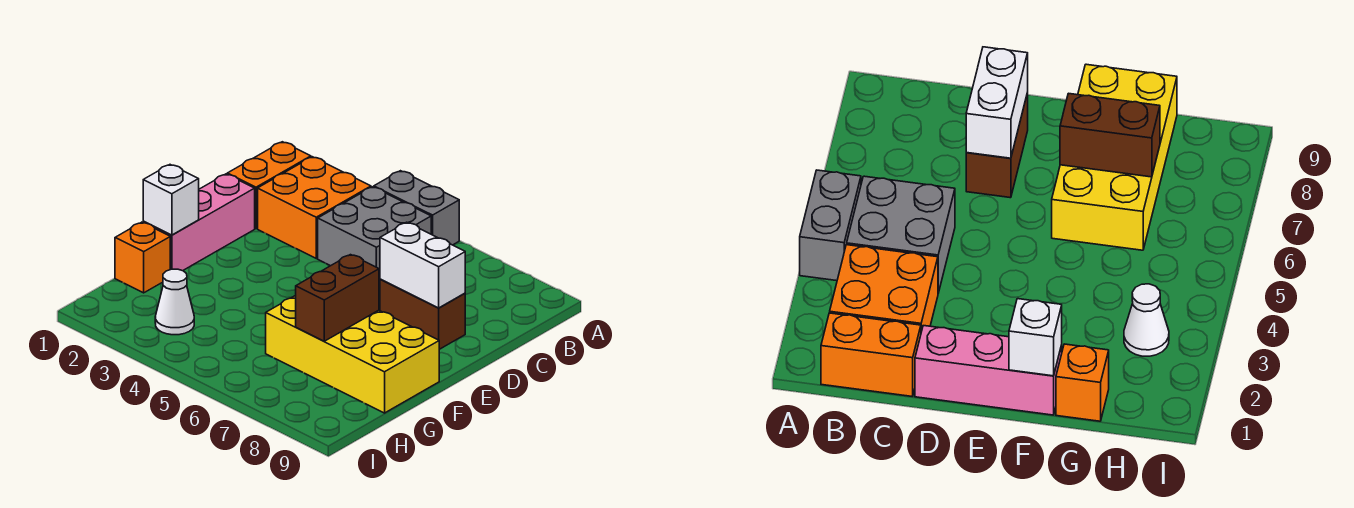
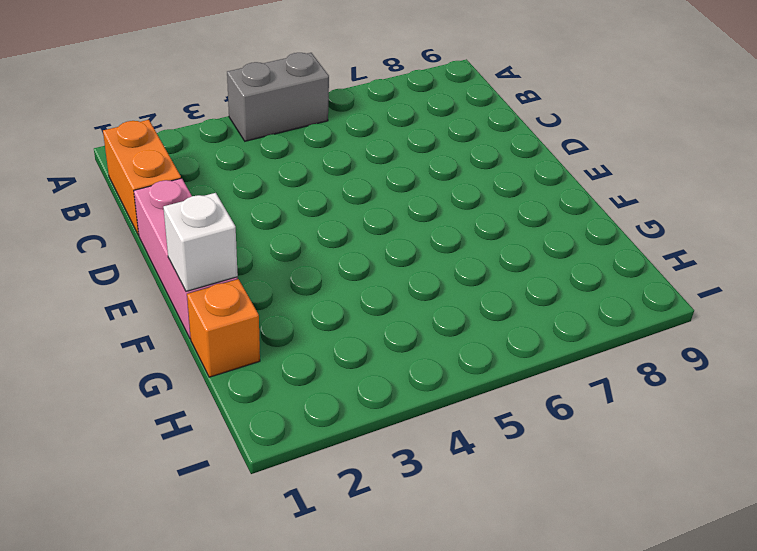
none -> orange 2x2 brick [258,157,371,258]
none -> grey 2x2 brick [318,187,431,287]
none -> brown 1x2 brick [380,279,465,349]

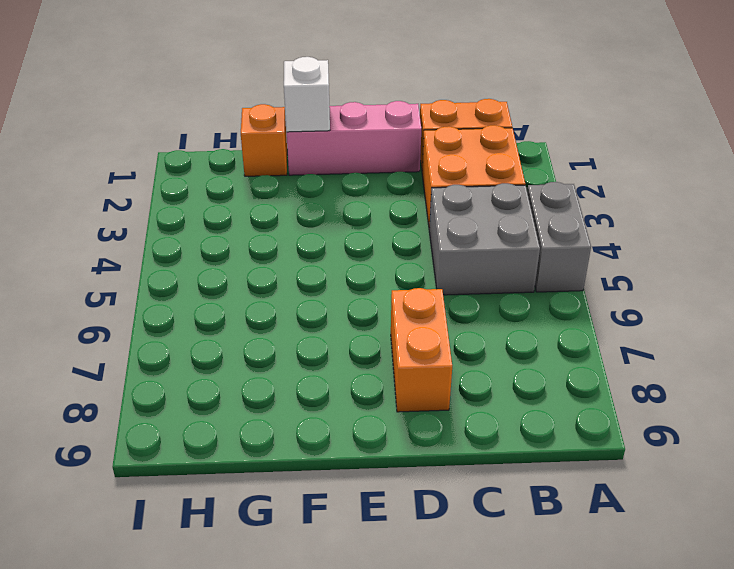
orange 1x2 brick [391,288,452,412] -> brown 1x2 brick [380,279,465,349]
none -> yellow 2x4 brick [266,295,439,413]
none -> white 1x1 cone [155,269,194,335]
none -> white 1x2 brick [380,222,465,308]

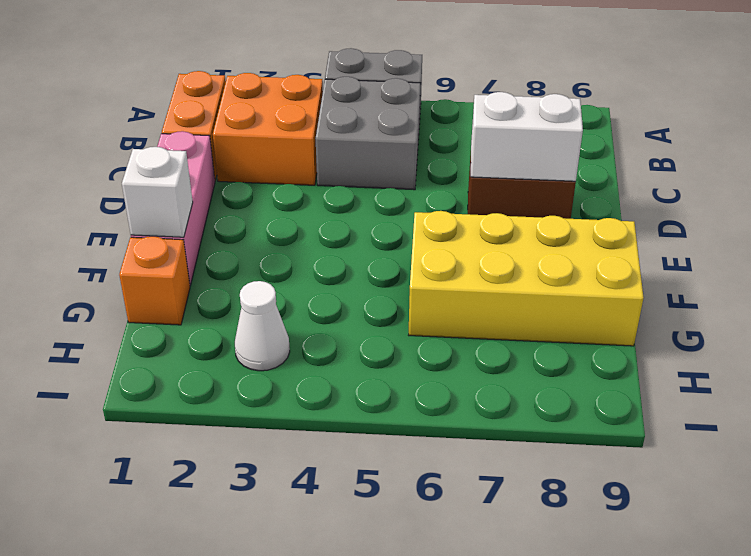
none -> brown 1x2 brick [296,255,379,341]

